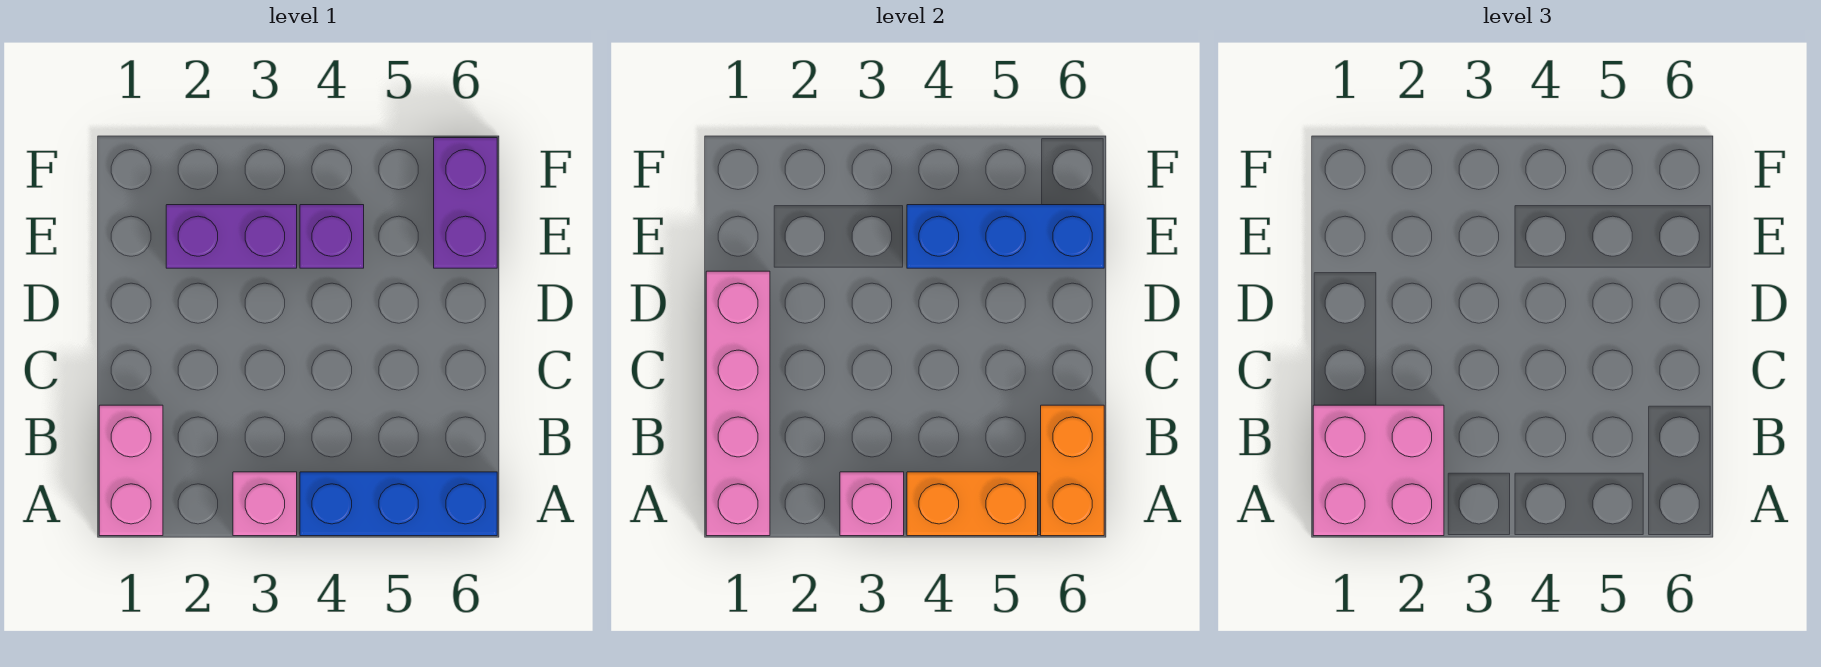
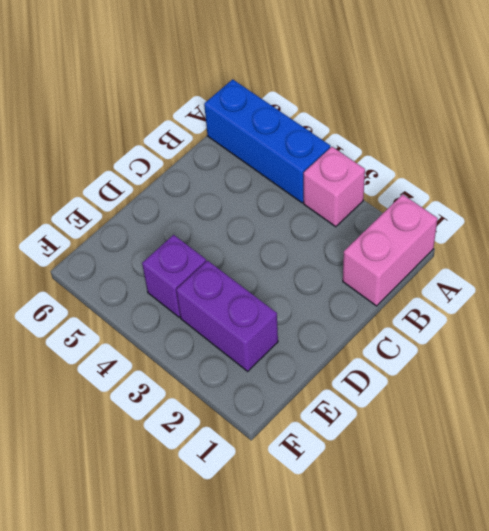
none -> purple 1x2 brick [434,138,497,268]
none -> pink 1x4 brick [706,271,770,536]
none -> pink 1x1 brick [840,472,904,536]

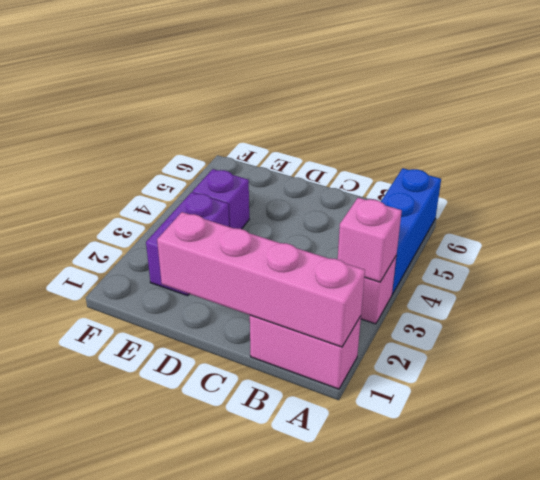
none -> purple 1x2 brick [434,138,497,268]
none -> orange 1x2 brick [907,472,1038,536]
none -> orange 1x2 brick [1041,405,1104,536]

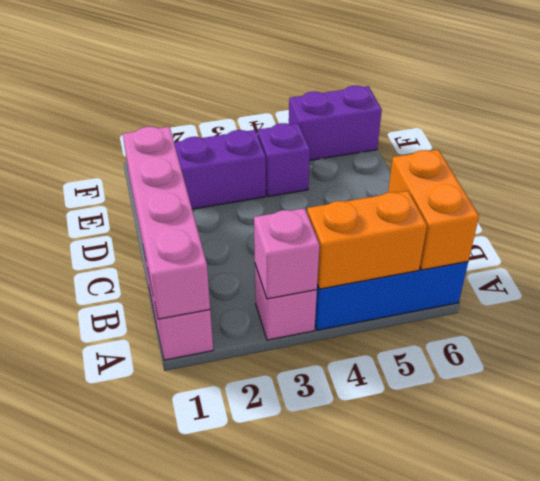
purple 1x2 brick [289,85,382,160] -> purple 1x2 brick turned to [434,138,497,268]
none -> blue 1x3 brick [907,205,1104,268]
none -> pink 2x2 brick [1313,405,1444,536]

